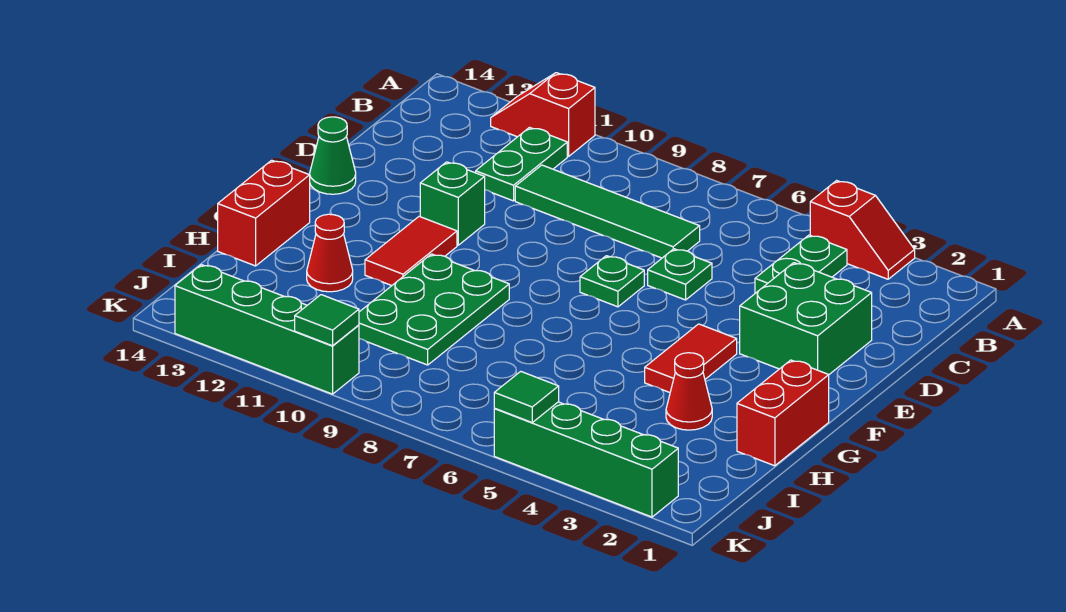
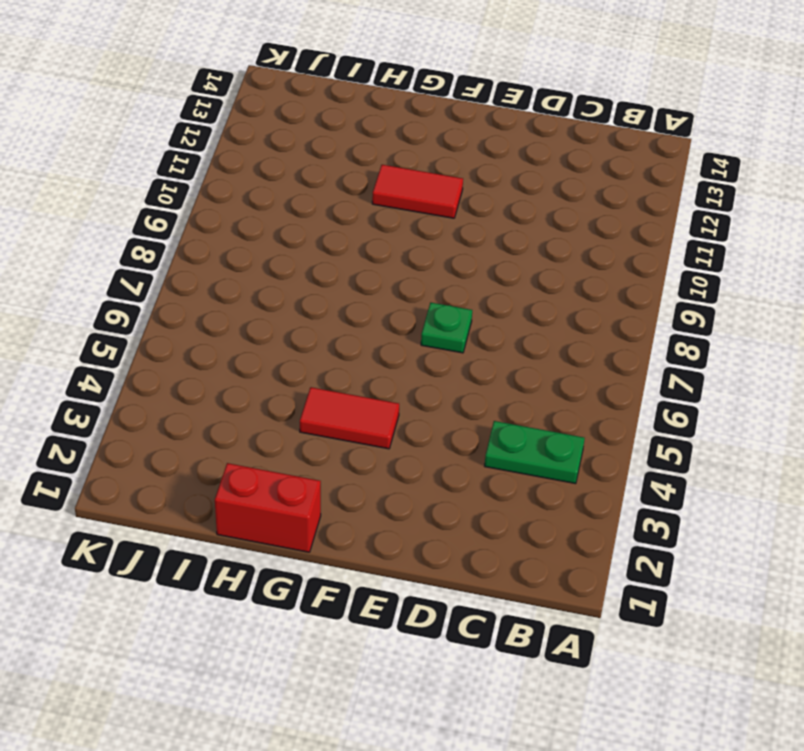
none -> red 1x2 slope [810,181,915,279]
none -> red 1x2 slope [491,73,595,156]
none -> green 1x2 plate [476,128,567,201]

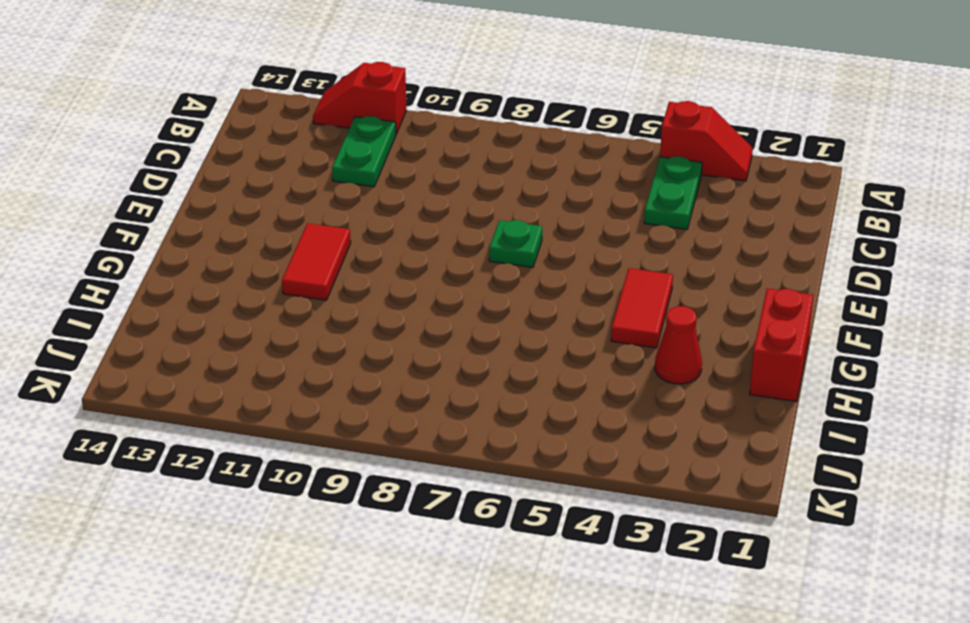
none -> green 1x4 tile [515,165,700,258]
none -> green 2x2 brick [740,263,872,375]
none -> green 1x1 plate [648,249,712,300]

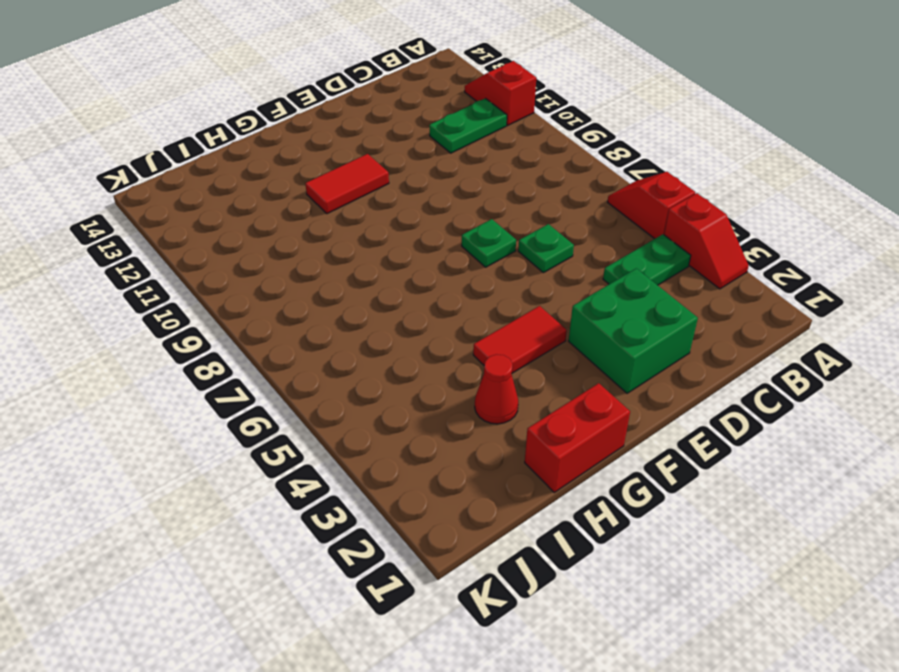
red 1x2 slope [608,172,695,239] -> none
none -> green 1x4 tile [515,165,700,258]
none -> green 1x1 brick [420,162,485,245]
none -> green 1x1 cone [310,117,356,194]

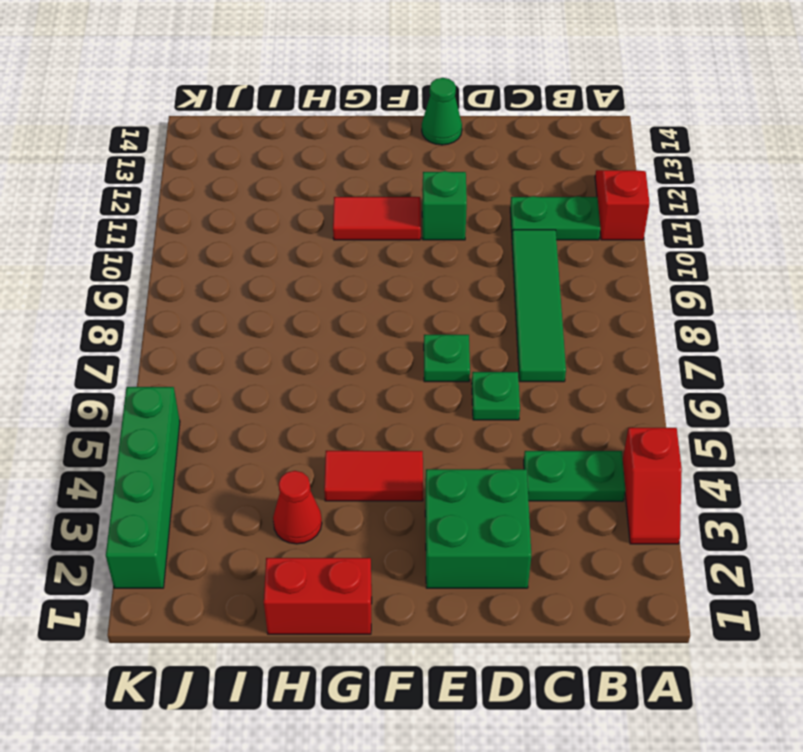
none -> green 2x3 plate [359,254,509,365]
none -> red 1x2 brick [218,160,310,266]
none -> red 1x1 cone [307,214,353,292]

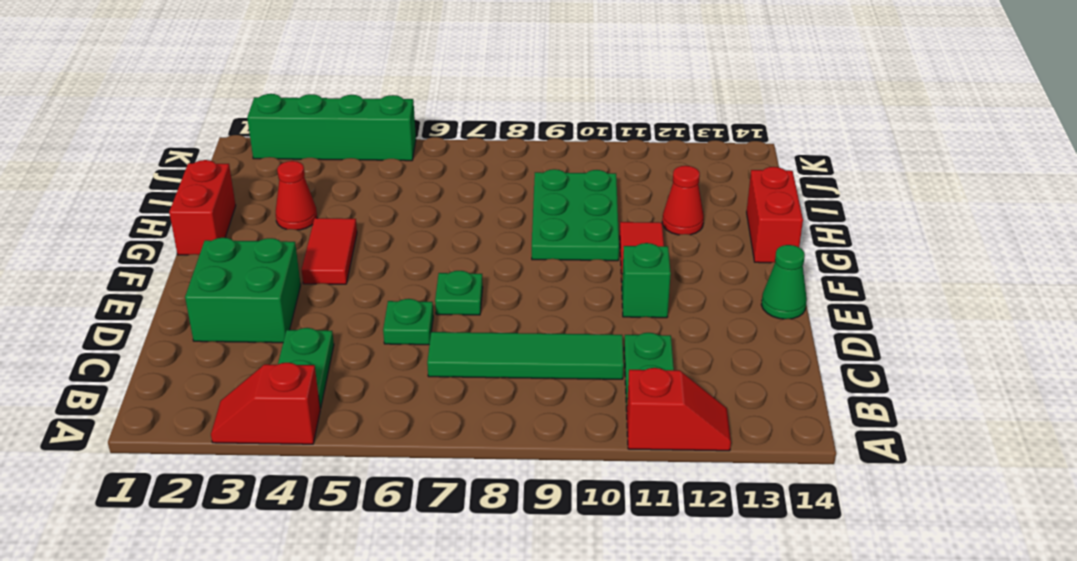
none -> green 1x4 brick [175,265,359,394]
none -> green 1x1 tile [494,371,559,422]
none -> green 1x1 tile [295,295,359,346]

